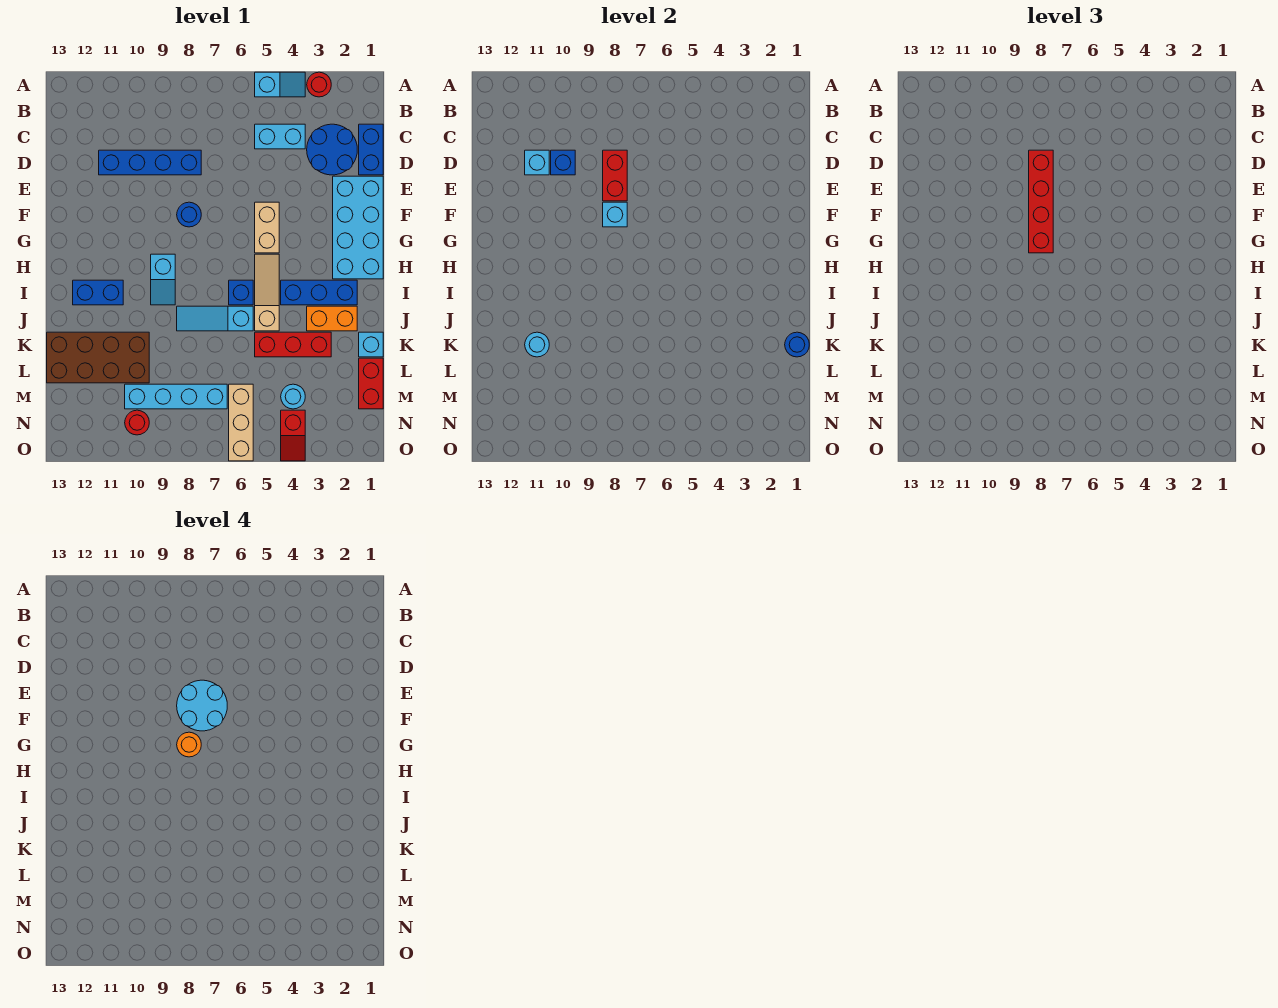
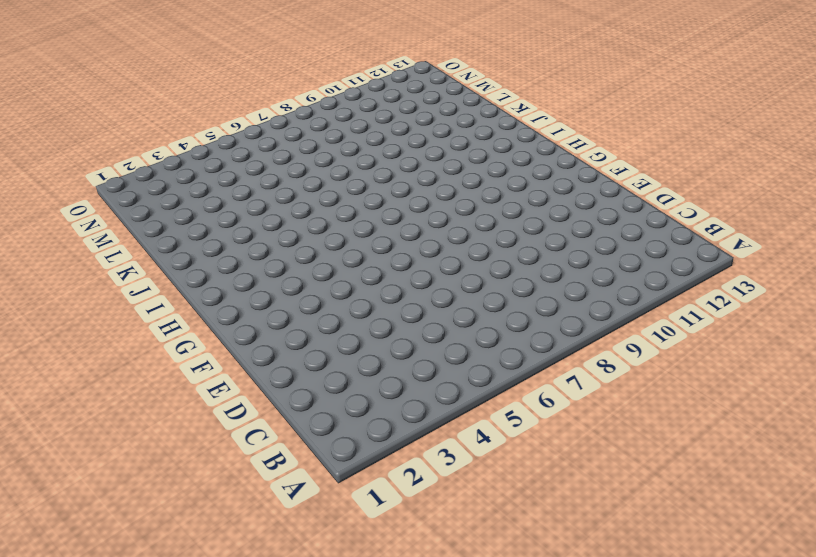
none -> red 1x1 round brick [307,72,331,97]
none -> cyan 1x2 slope [255,72,305,97]
none -> blue 1x2 brick [359,124,383,175]
none -> blue 2x2 round brick [307,124,357,175]

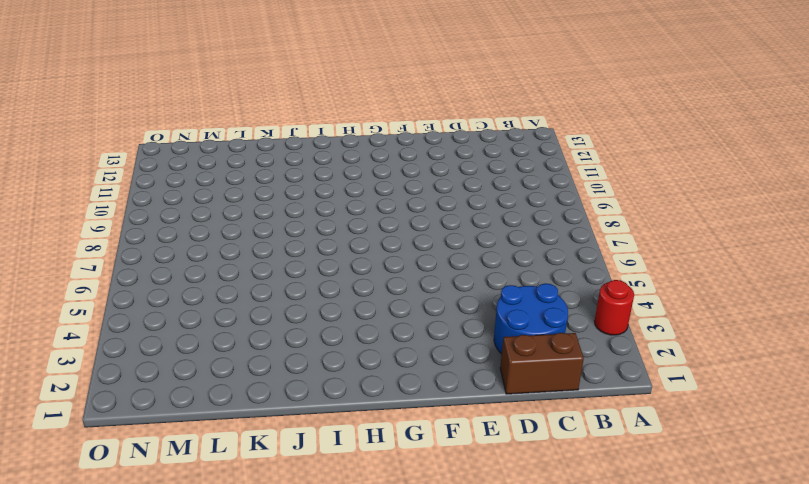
brown 1x2 brick [500,333,584,394] -> blue 1x2 brick [359,124,383,175]
none -> cyan 1x2 slope [255,72,305,97]
none -> cyan 1x2 brick [255,124,305,149]
none -> blue 1x4 brick [99,150,201,175]
none -> cyan 2x4 brick [333,176,383,279]

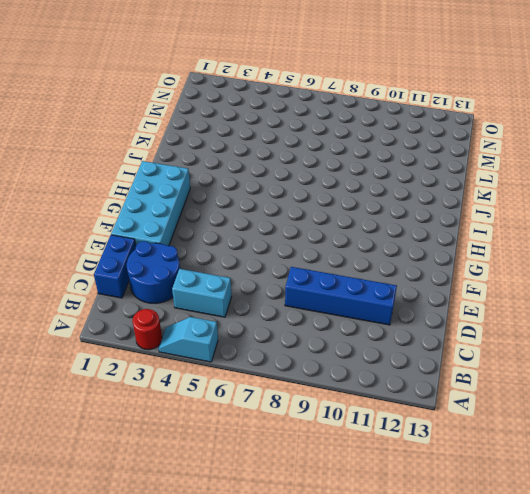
none -> tan 1x2 brick [255,202,279,253]
none -> blue 1x1 round brick [177,202,201,227]
none -> tan 1x3 slope [255,254,279,331]
none -> cyan 1x2 slope [151,254,175,305]

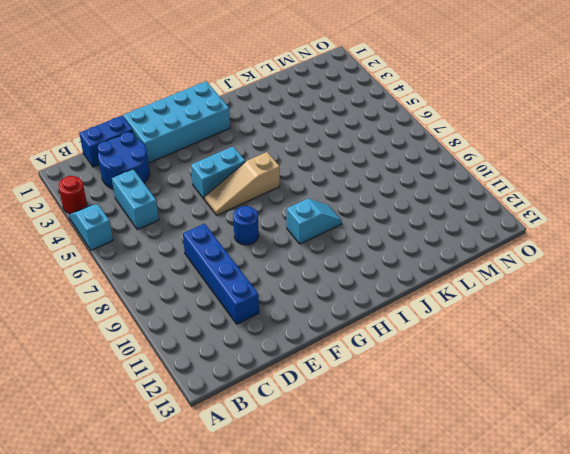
cyan 1x2 brick [191,147,245,200] -> tan 1x2 brick [255,202,279,253]
tan 1x3 slope [205,152,280,215] -> tan 1x3 slope moved to [255,254,279,331]
none -> blue 1x3 brick [281,280,357,305]
none -> blue 1x1 brick [229,280,253,305]
none -> blue 1x2 brick [73,280,123,305]
none -> orange 1x2 brick [307,306,357,331]

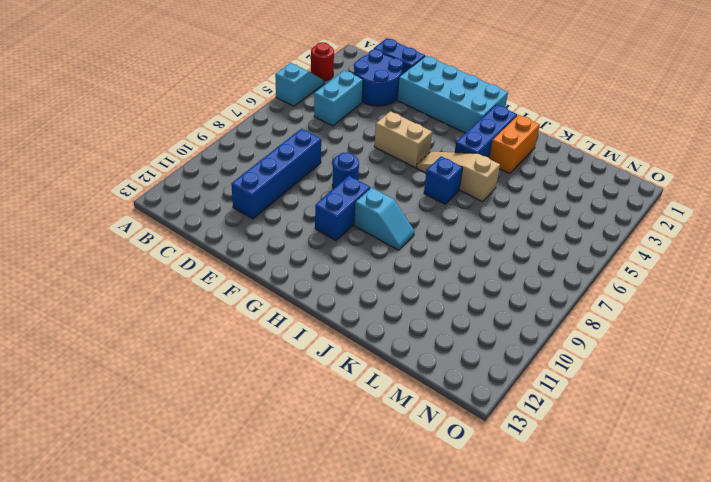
blue 1x2 brick [315,176,370,240] -> blue 1x2 brick moved to [73,280,123,305]
none -> cyan 1x3 slope [177,306,253,331]
none -> cyan 1x1 brick [359,332,383,357]
none -> red 1x3 brick [255,332,331,357]
none -> brown 2x4 brick [47,332,149,383]

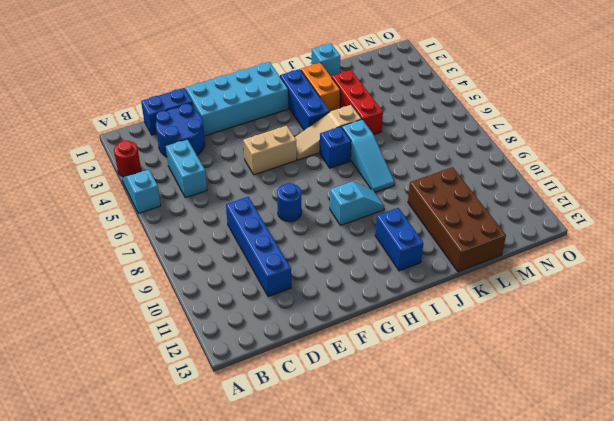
none -> red 1x2 brick [359,358,383,409]
none -> cyan 1x1 round brick [281,384,305,409]
none -> tan 1x3 brick [229,384,253,461]
none -> cyan 1x4 brick [125,384,227,409]

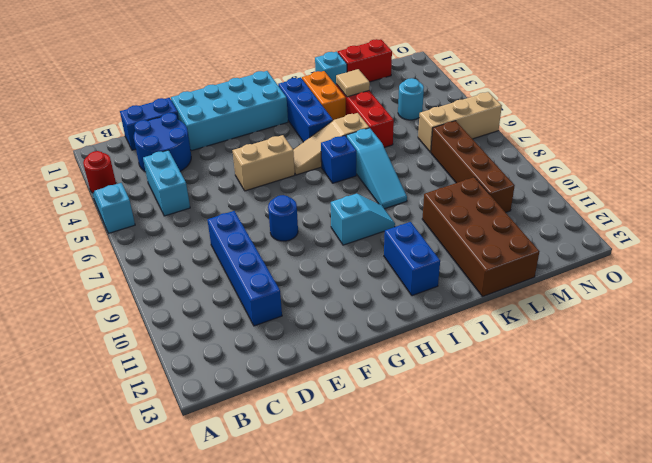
tan 1x1 tile [336,69,370,97] -> none
brown 1x4 brick [431,121,515,212] -> cyan 1x4 brick [125,384,227,409]
none -> red 1x2 slope [281,410,305,461]
none -> red 1x1 round brick [125,410,149,435]
none -> red 1x2 brick [603,150,627,201]
none -> blue 1x1 brick [551,150,575,175]

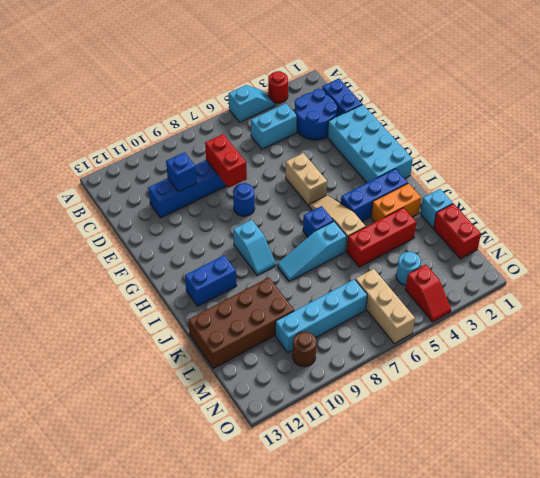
brown 1x1 round brick [293,332,316,367] -> red 1x1 round brick [125,410,149,435]
none -> cyan 1x1 brick [525,150,549,175]
none -> cyan 1x1 brick [603,202,627,227]
none -> blue 1x1 round brick [785,332,809,357]
none -> cyan 1x1 round brick [525,332,549,357]

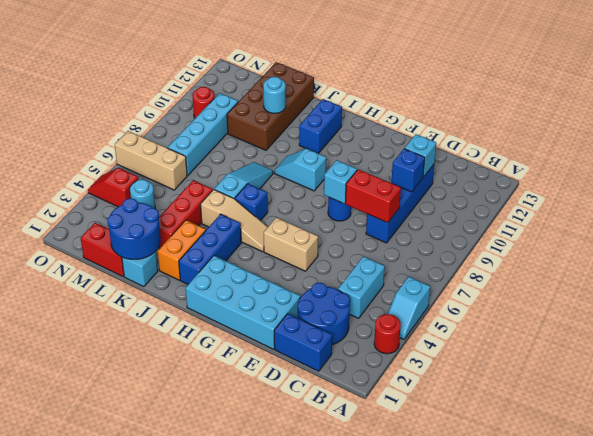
blue 2x2 round brick [107,198,161,259] -> blue 1x1 round brick [785,332,809,357]
none -> red 1x4 brick [1029,150,1053,253]
none -> cyan 2x2 round brick [177,680,227,731]
none -> orange 1x1 round brick [177,732,201,757]

